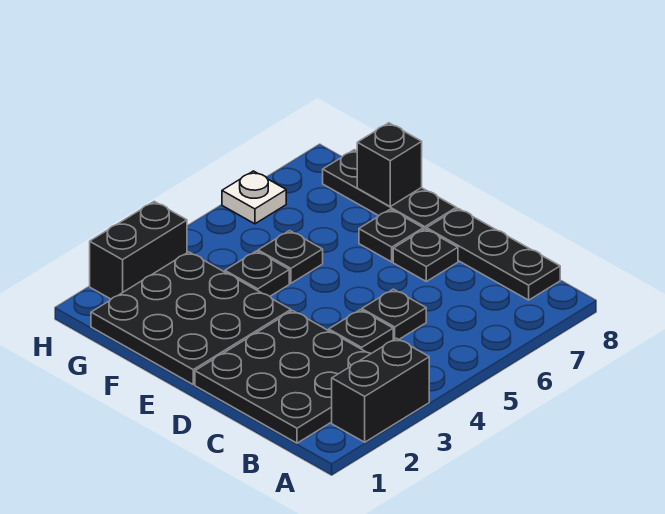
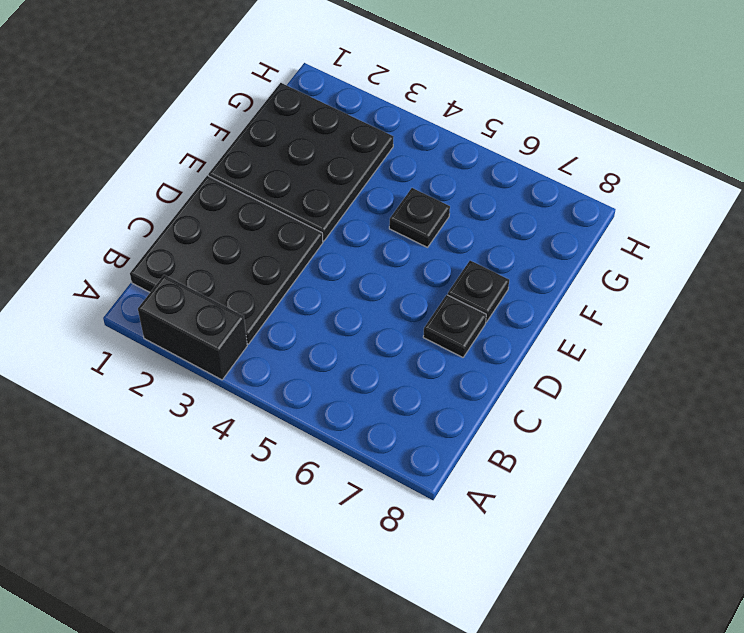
none -> black 1x3 plate [427,209,560,300]
none -> black 1x1 plate [329,310,393,353]
none -> black 1x1 plate [362,289,426,340]

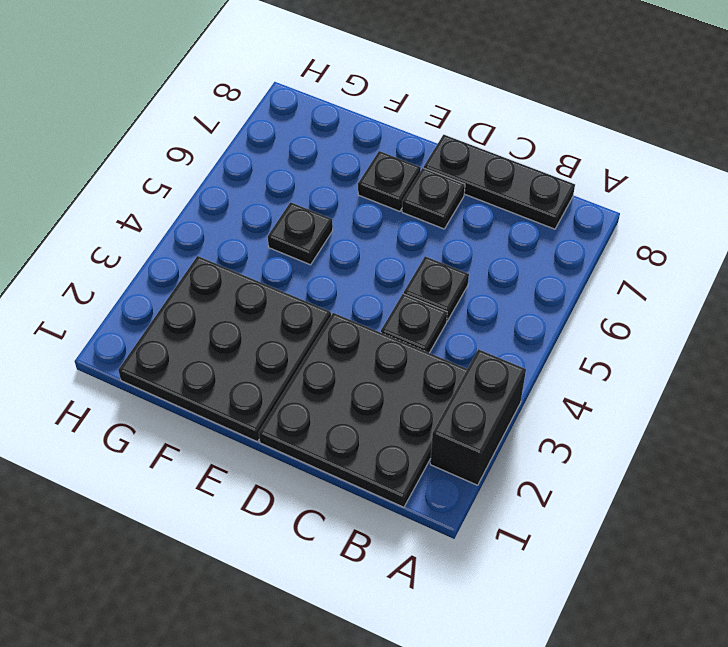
none -> black 1x3 plate [323,150,456,229]
none -> black 1x1 plate [225,251,289,296]
none -> black 1x2 brick [90,202,187,299]

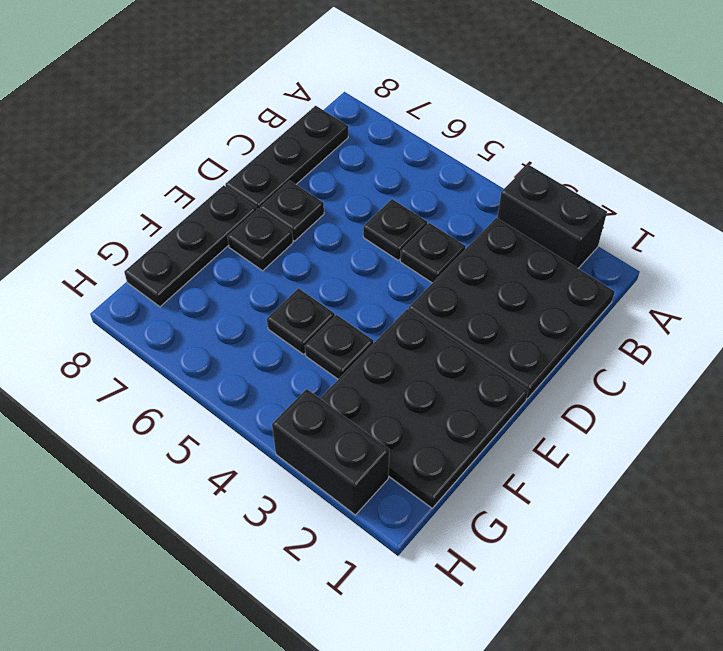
none -> white 1x1 plate [222,171,286,224]
none -> black 1x1 brick [357,123,422,206]

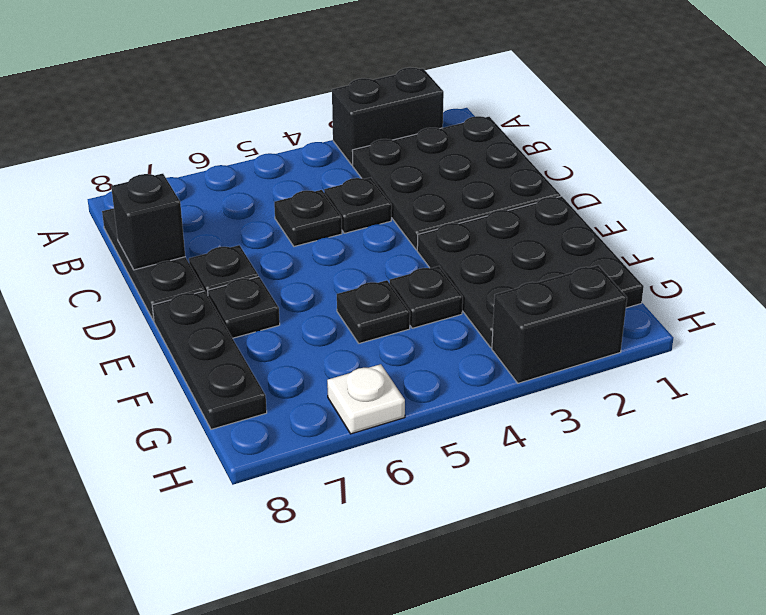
black 1x1 brick [111,174,185,270] -> black 1x1 brick moved to [357,123,422,206]

